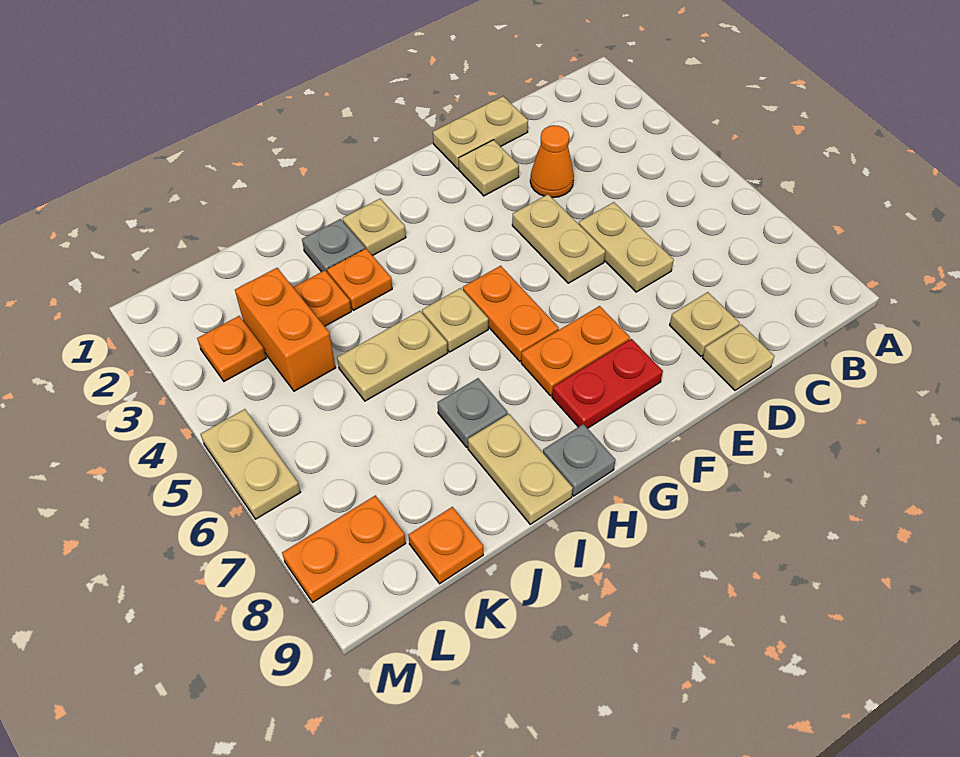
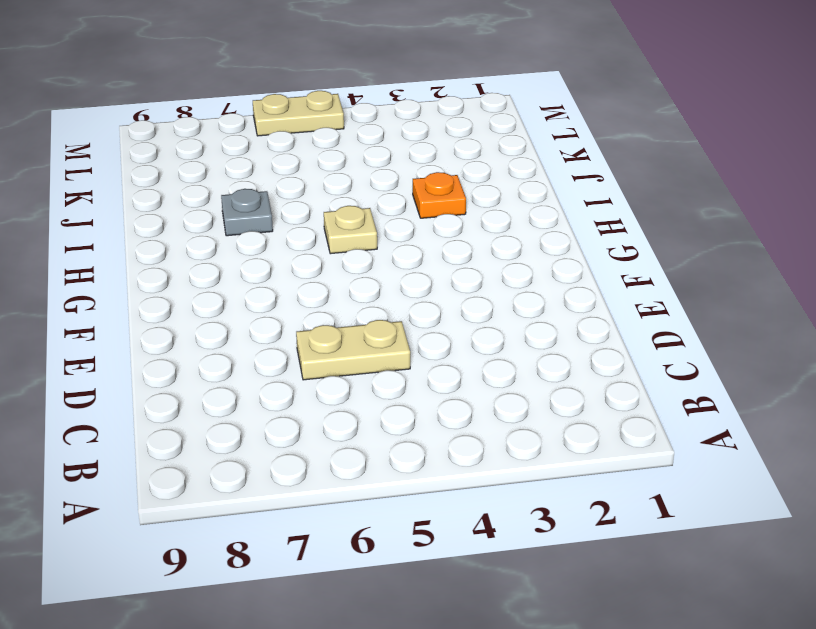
none -> tan 1x2 plate [433,96,528,169]
none -> orange 1x1 cone [530,125,574,198]
none -> tan 1x1 plate [670,292,740,356]

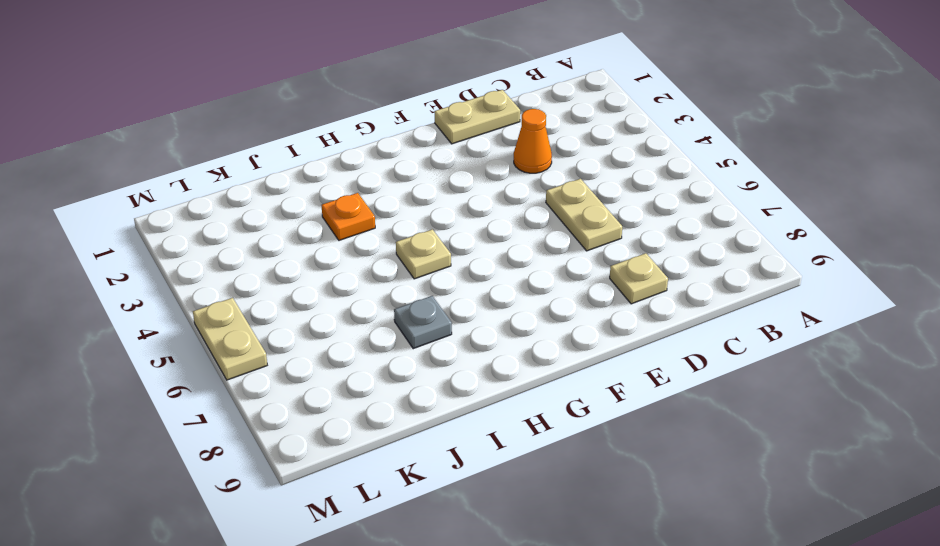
none -> tan 1x1 plate [703,324,774,390]
none -> tan 1x1 plate [459,140,519,196]
none -> tan 1x2 plate [512,194,605,283]

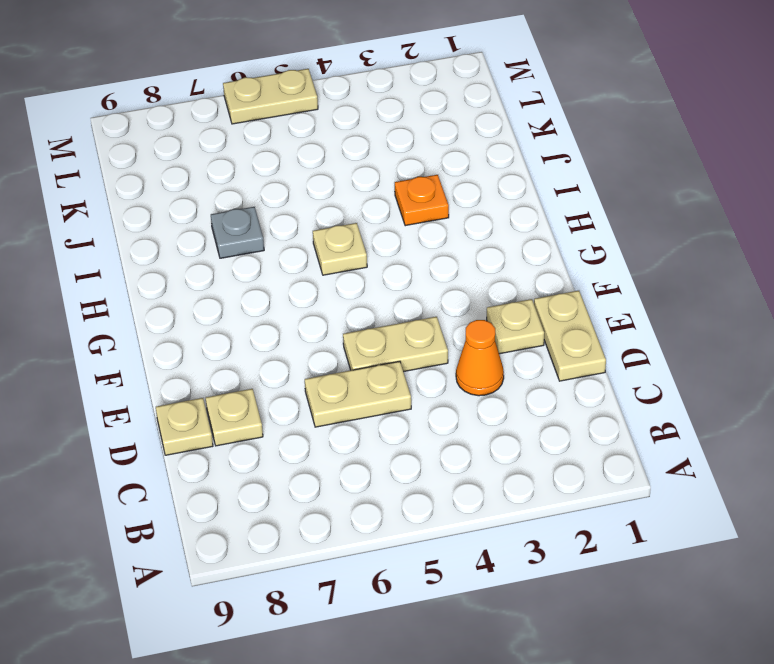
none -> orange 1x2 plate [521,306,630,396]
none -> red 1x2 plate [552,339,663,428]
none -> orange 1x2 plate [463,266,559,361]

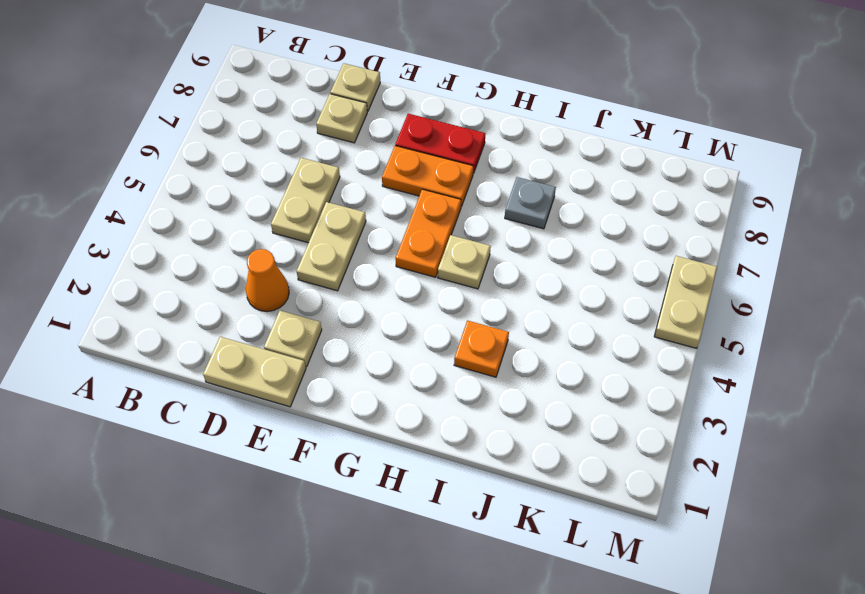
none -> tan 1x1 plate [343,199,406,256]
none -> grey 1x1 plate [543,424,615,496]
none -> grey 1x1 plate [302,219,365,273]

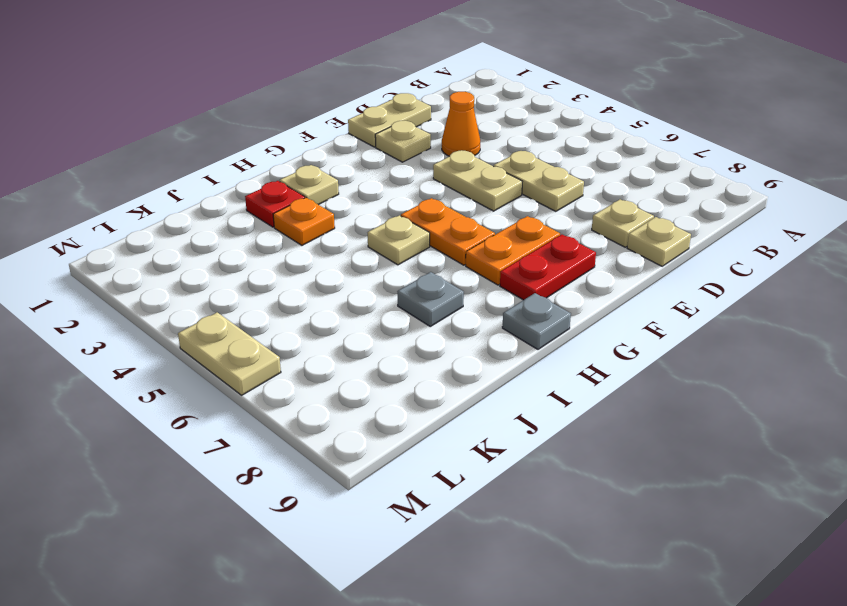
red 1x1 plate [245,181,305,227] -> grey 1x1 plate [302,219,365,273]
none -> tan 1x2 plate [337,311,448,401]
none -> tan 1x2 plate [468,414,573,524]
none -> orange 1x1 plate [293,270,351,326]

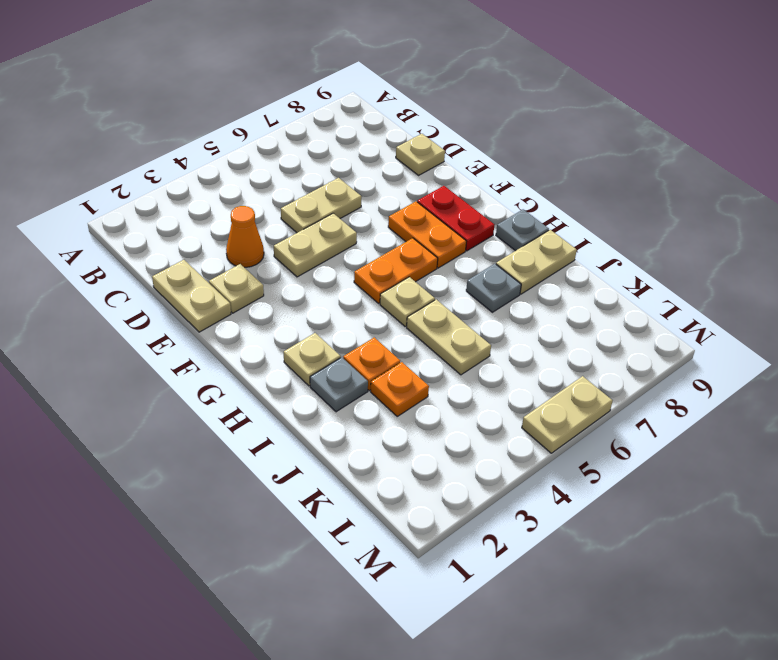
none -> tan 1x1 plate [670,292,740,356]
none -> orange 1x2 brick [235,268,336,391]
none -> orange 1x1 plate [408,507,483,584]

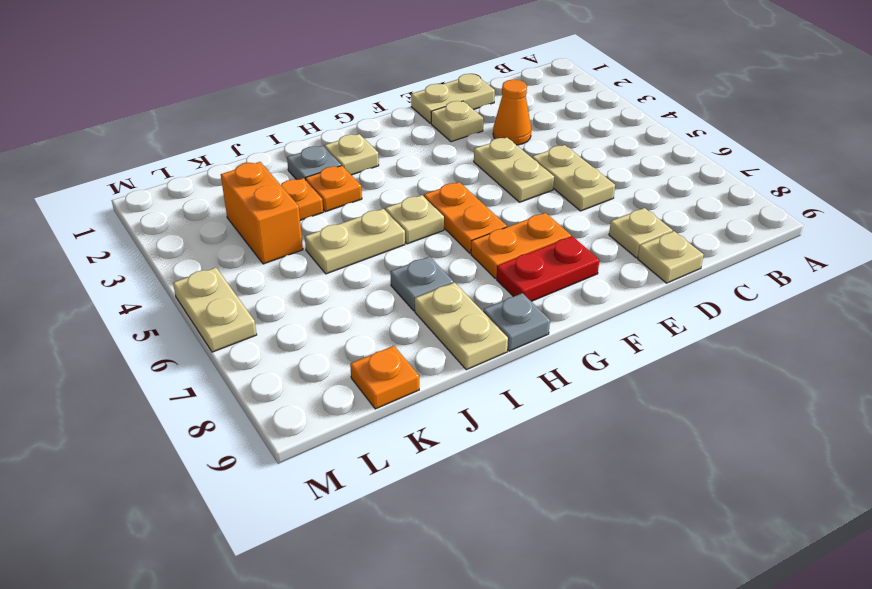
none -> orange 1x1 plate [197,316,266,381]
none -> orange 1x2 plate [282,495,406,602]

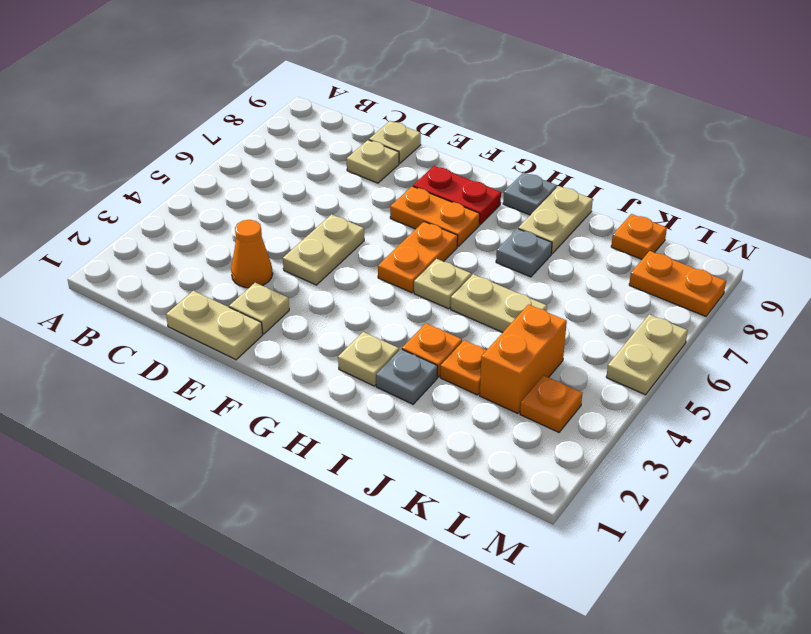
none -> tan 1x2 plate [579,202,674,292]

